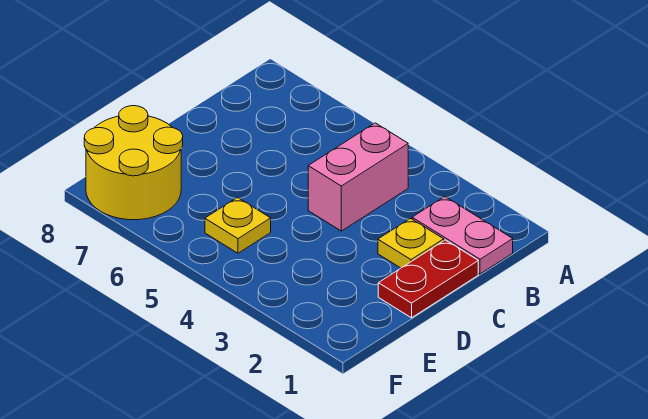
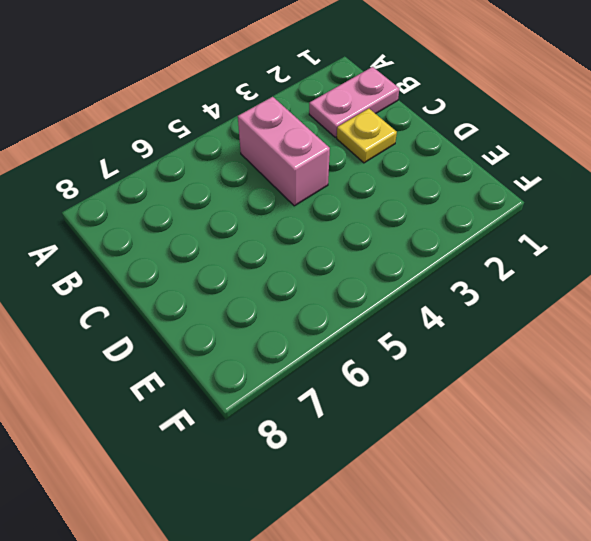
none -> red 1x2 plate [378,240,478,318]
none -> yellow 1x1 plate [205,198,271,253]

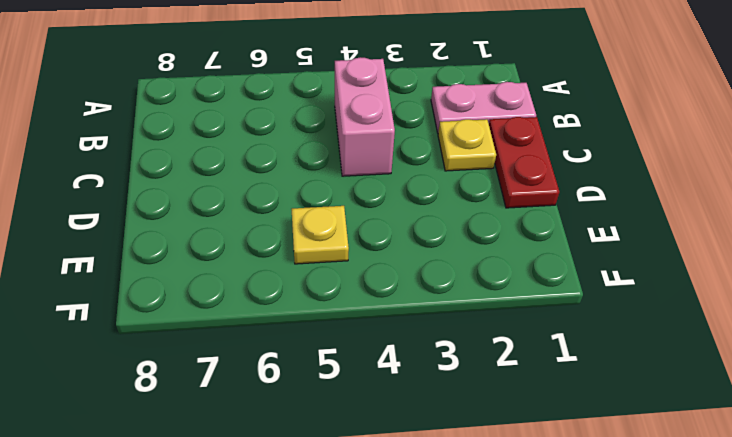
none -> yellow 2x2 round brick [84,106,183,220]

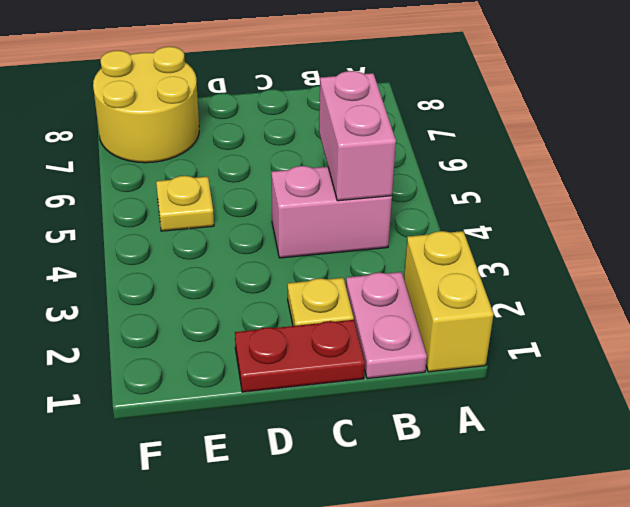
yellow 1x2 brick [404,231,494,372] -> none
pink 1x2 brick [319,71,396,201] -> none

